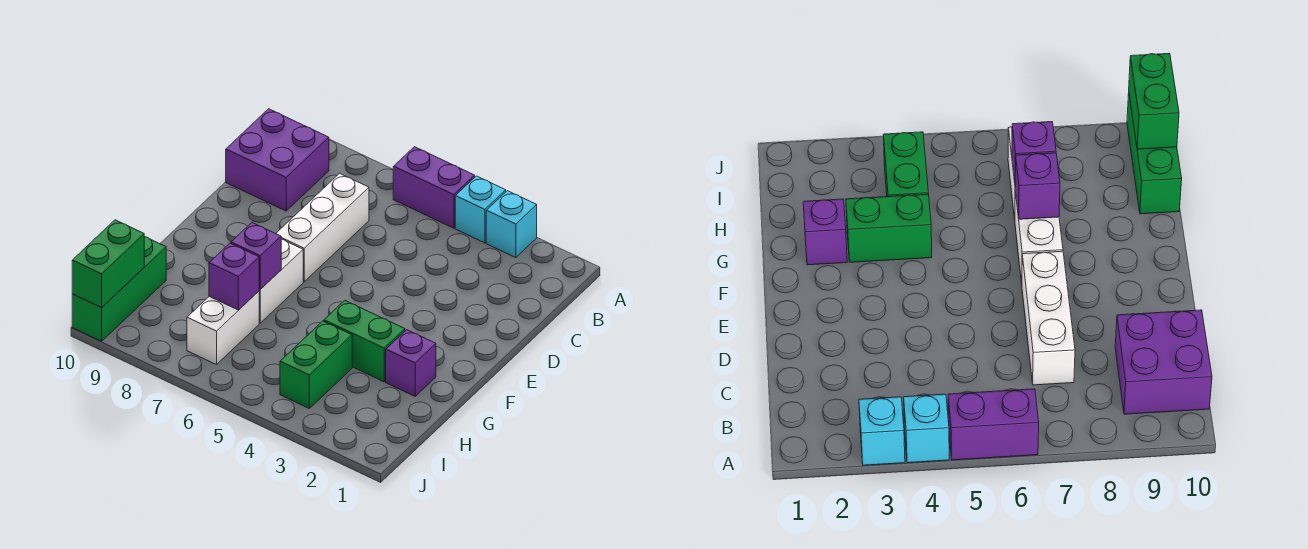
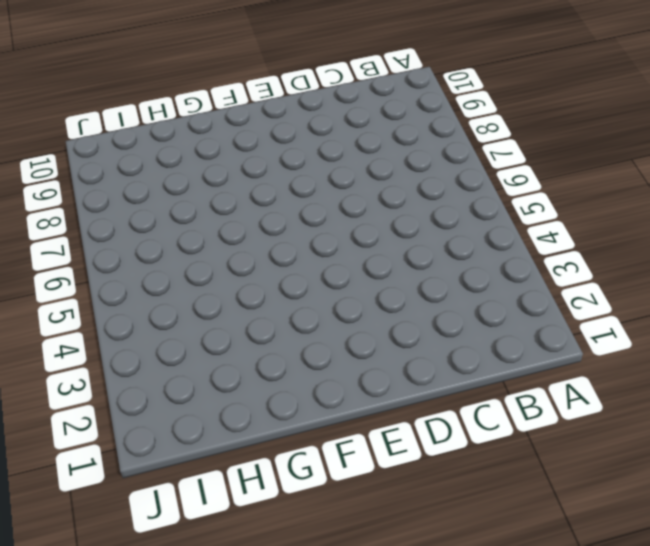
none -> cyan 1x1 brick [486,191,537,258]
none -> cyan 1x1 brick [455,176,506,243]
none -> purple 1x2 brick [393,147,475,228]

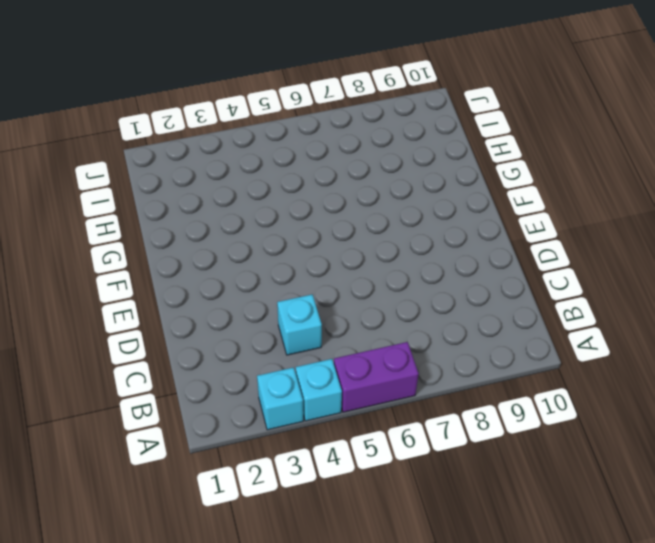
cyan 1x1 brick [277,295,322,355] -> none
none -> purple 2x2 brick [226,109,329,211]
none -> white 1x3 brick [276,173,369,282]
none -> white 1x2 brick [259,239,303,323]

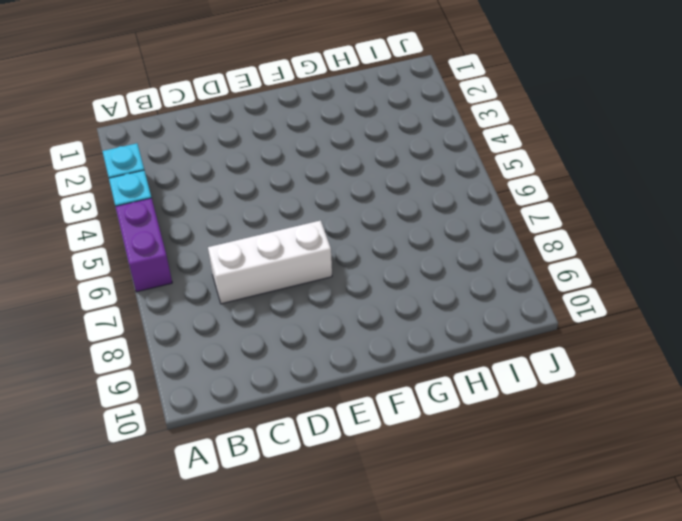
none -> purple 2x2 brick [226,109,329,211]
none -> white 1x2 brick [259,239,303,323]
none -> purple 1x1 brick [386,330,436,396]

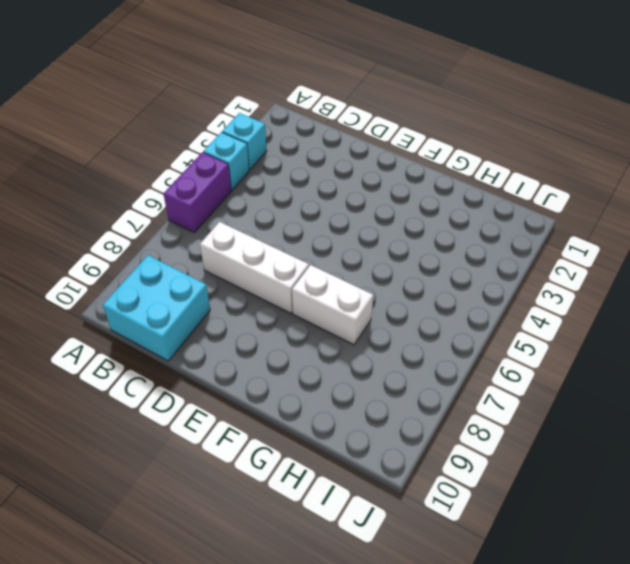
cyan 2x2 brick [103,255,210,361] -> purple 2x2 brick [226,109,329,211]
none -> purple 1x1 brick [386,330,436,396]
none -> green 1x2 brick [324,300,405,382]
none -> green 1x2 brick [280,321,352,408]

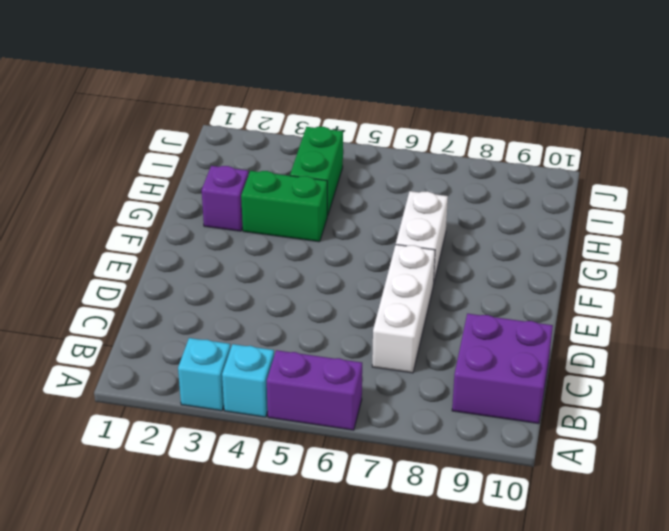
none -> white 1x2 brick [187,291,259,365]
none -> green 1x3 brick [72,237,166,341]
none -> purple 1x1 brick [231,223,281,289]

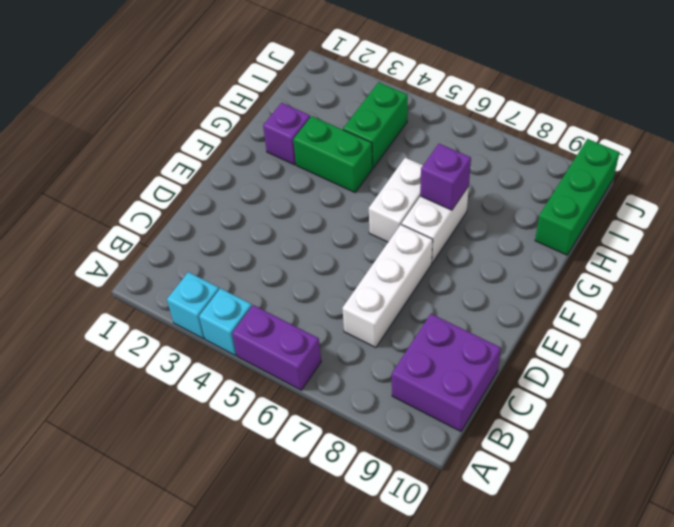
white 1x2 brick [369,158,423,242] -> white 1x2 brick moved to [187,291,259,365]
none -> purple 1x1 brick [209,243,259,310]
none -> green 1x2 brick [72,220,144,308]

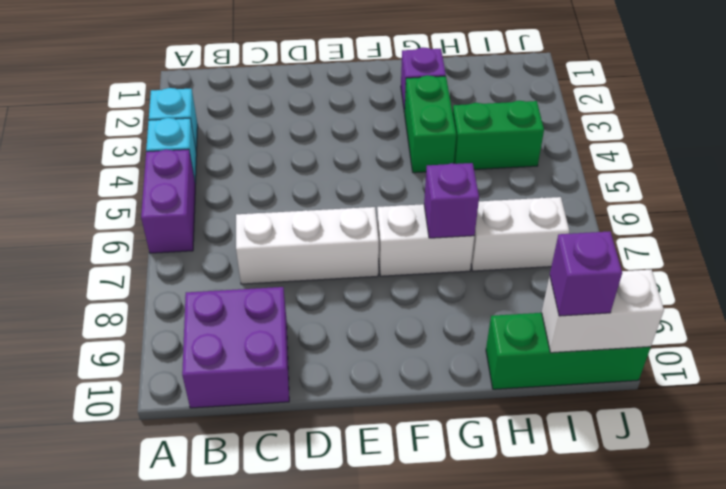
white 1x2 brick [541,270,664,353] -> green 1x2 brick [72,220,144,308]
purple 1x1 brick [550,231,622,316] -> purple 1x1 brick moved to [209,243,259,310]

